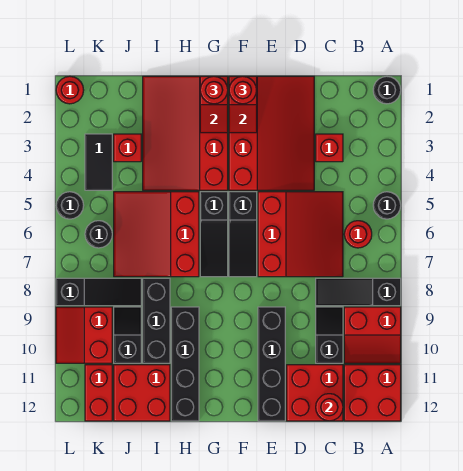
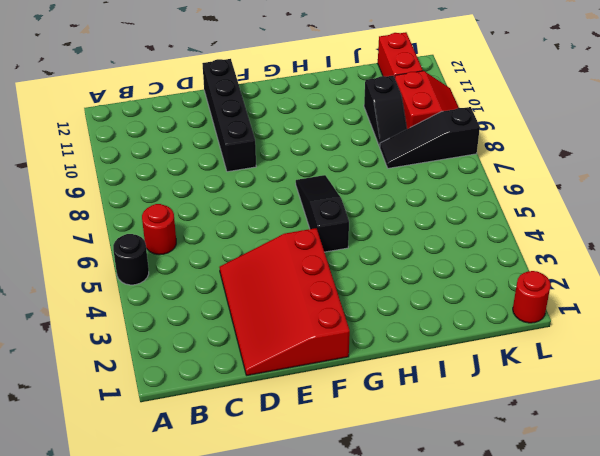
none -> black 1x1 round brick [373,76,401,104]
none -> black 1x3 slope [316,278,401,306]
none -> red 2x2 slope [344,307,401,363]
none -> red 2x2 brick [344,365,401,421]

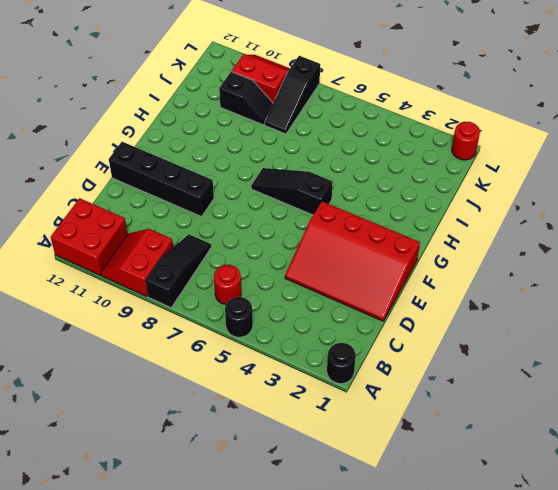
none -> red 1x1 brick [316,134,343,162]
none -> red 3x3 slope [258,192,343,277]
none -> black 1x2 slope [316,307,343,363]
none -> red 2x2 brick [287,365,343,421]

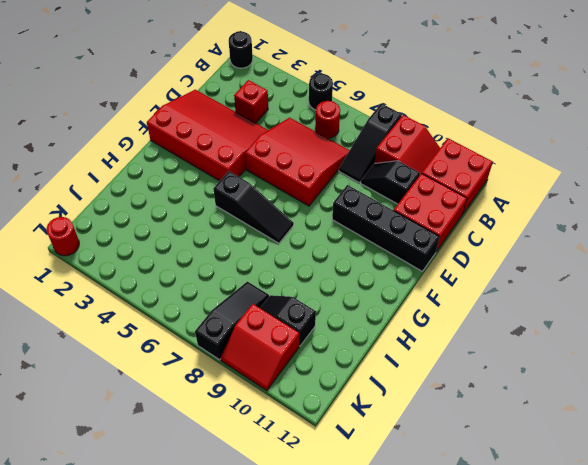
none -> black 1x3 slope [229,192,257,277]
none -> red 3x4 slope [143,76,228,190]
none -> red 3x3 slope [114,192,199,277]
none -> black 1x4 brick [171,307,199,421]

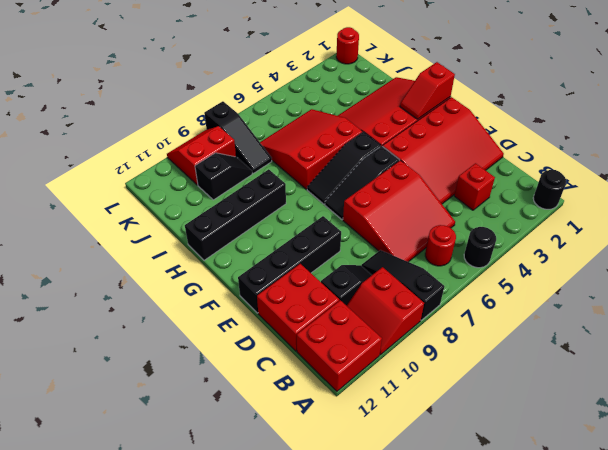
none -> black 1x3 brick [143,278,170,363]
none -> red 2x2 brick [114,365,170,421]
none -> red 1x1 brick [114,134,141,162]
none -> black 1x2 tile [85,134,112,190]

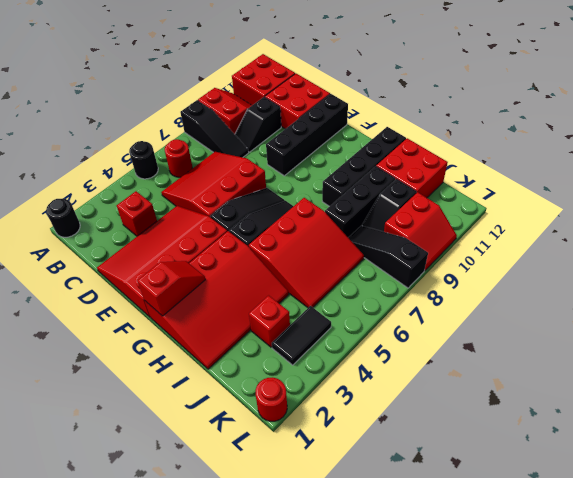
none -> black 1x1 round brick [85,221,112,248]
none -> red 1x2 brick [85,365,112,421]
none -> black 1x1 round brick [56,192,84,219]
none -> red 1x1 round brick [316,394,343,421]

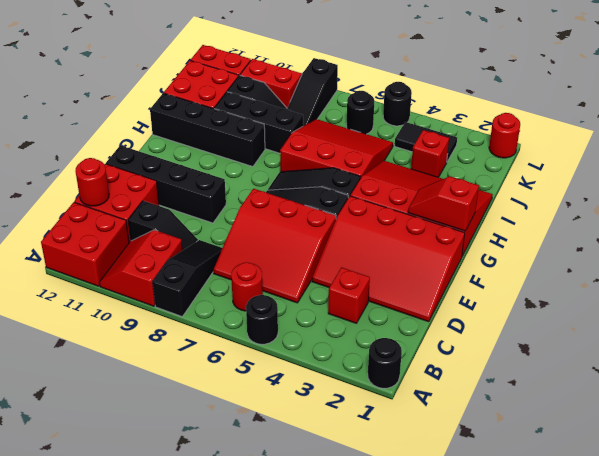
none -> red 1x2 slope [229,76,257,133]
none -> red 1x1 round brick [229,76,257,104]
none -> red 1x1 round brick [200,76,228,104]

